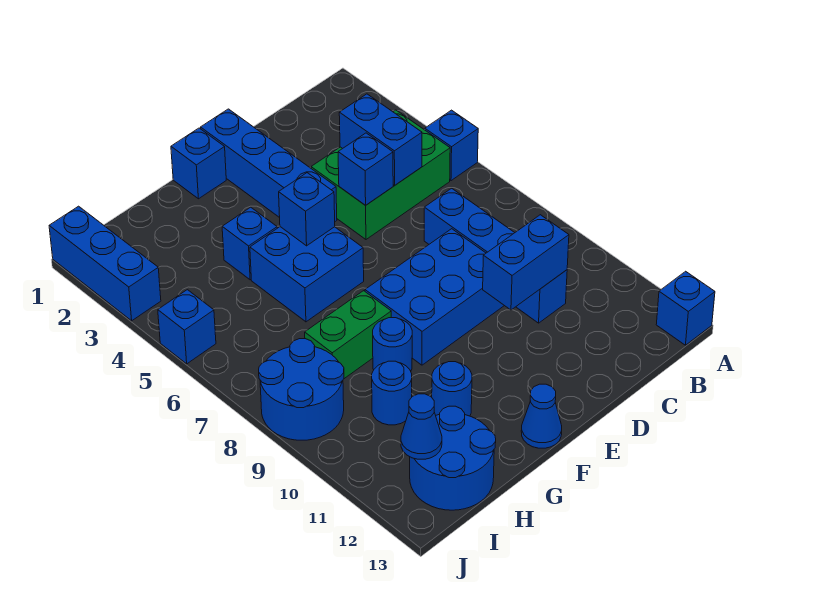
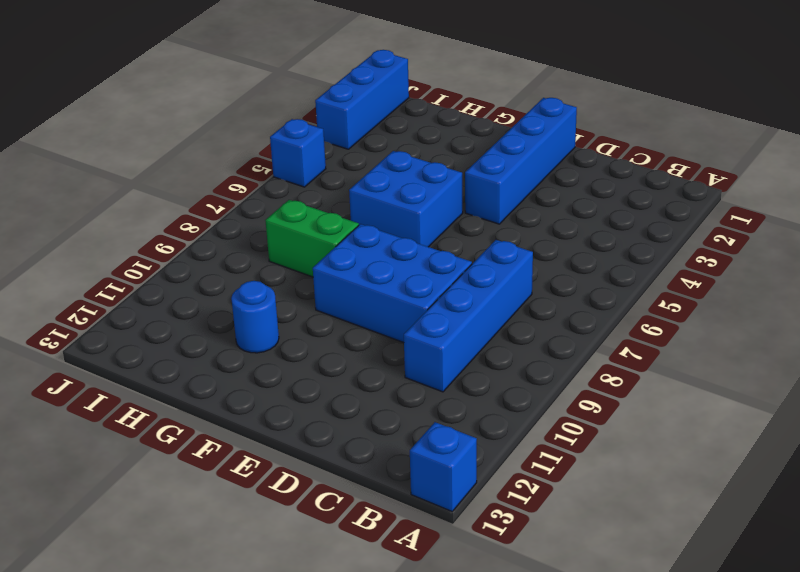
none -> blue 1x1 brick [425,110,478,181]
none -> green 2x3 brick [311,110,450,239]
none -> blue 1x1 brick [171,128,226,199]

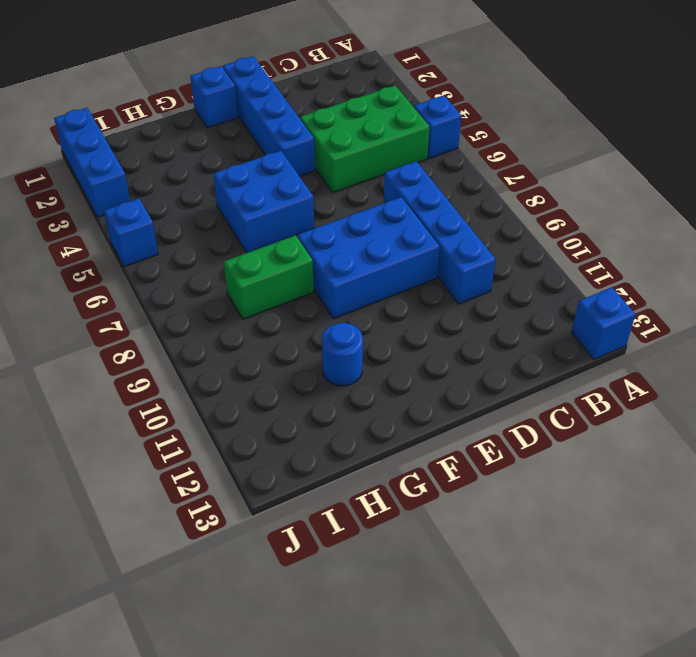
none -> blue 1x1 cone [521,384,562,448]
none -> blue 1x1 brick [222,207,277,280]
none -> blue 1x1 round brick [373,318,412,371]

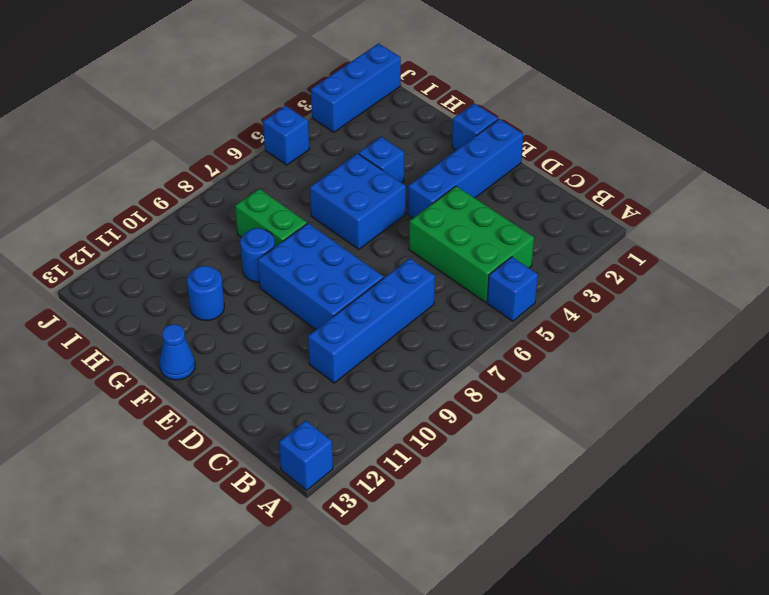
none -> blue 1x1 round brick [372,361,412,425]
none -> blue 2x2 round brick [410,406,496,510]
none -> blue 2x2 round brick [259,339,344,440]

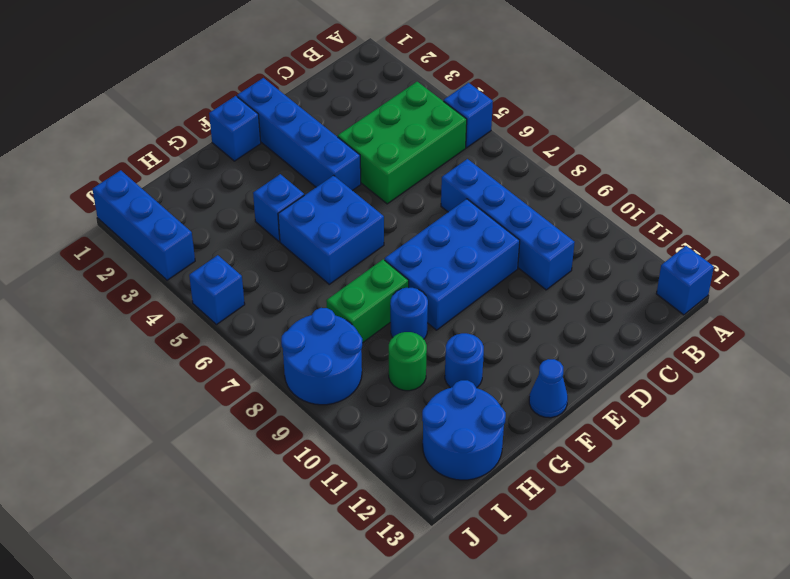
green 1x1 round brick [389,332,427,391] -> blue 1x1 round brick [372,361,412,425]
none -> blue 1x2 brick [339,94,422,185]
none -> blue 1x2 brick [483,215,569,310]
none -> blue 1x1 brick [338,133,393,205]

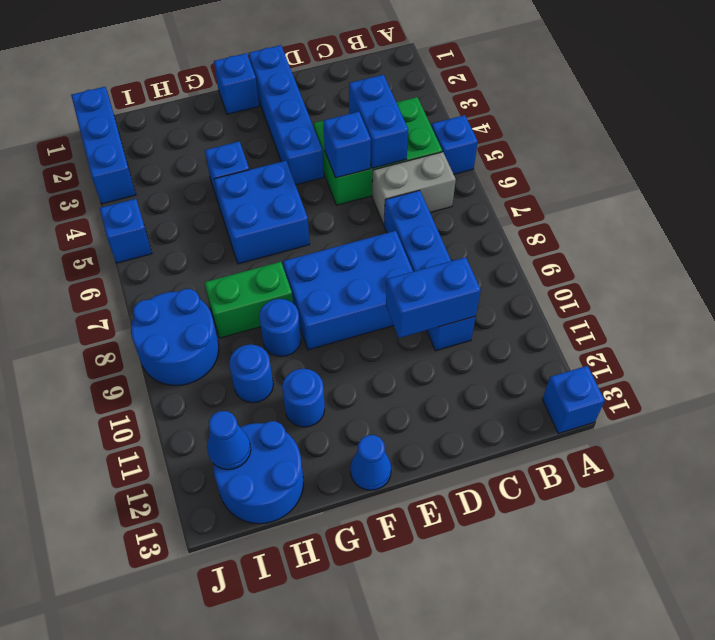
grey 1x2 brick [372,152,456,225] -> none
none -> blue 1x1 brick [279,173,335,246]

